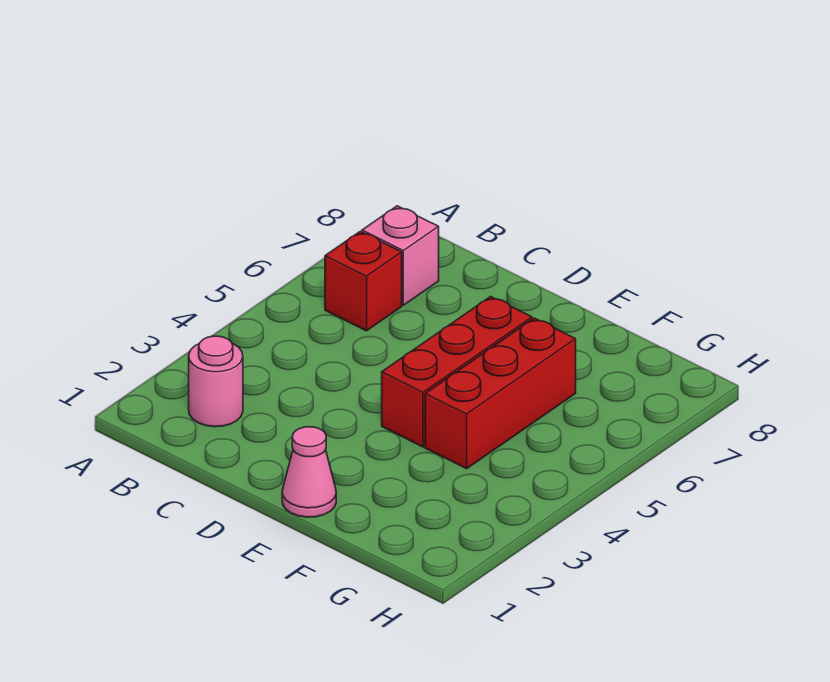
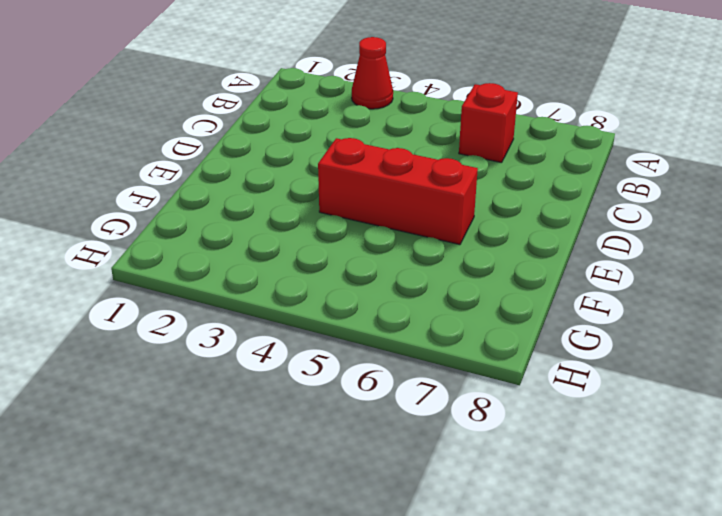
red 1x1 cone [352,37,393,109] -> none
none -> pink 1x1 round brick [189,336,243,427]
none -> pink 1x1 brick [362,206,439,305]

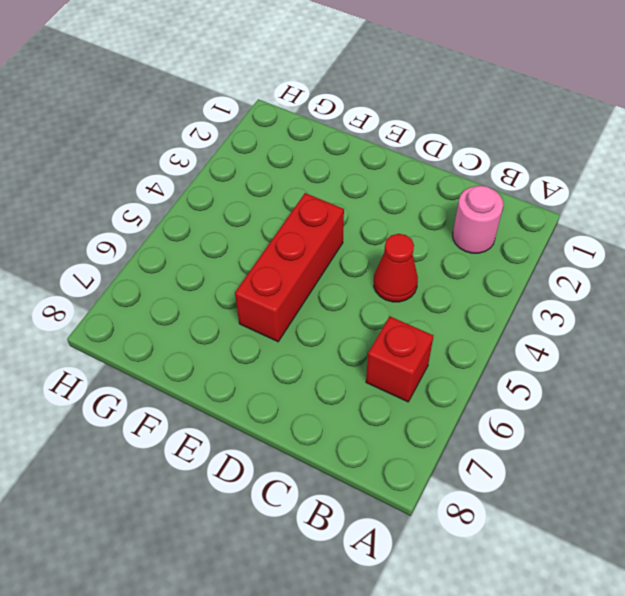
red 1x1 cone [374,234,418,302] -> none
none -> pink 1x1 brick [362,206,439,305]
none -> pink 1x1 cone [282,427,336,517]

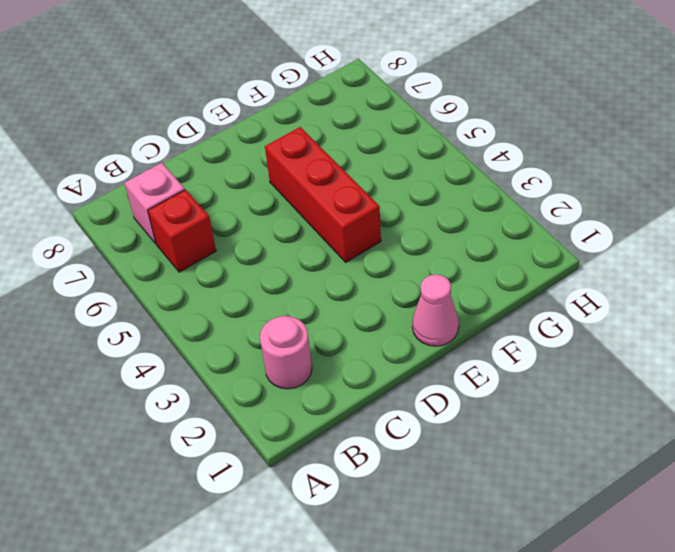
none -> red 1x3 brick [425,318,576,469]

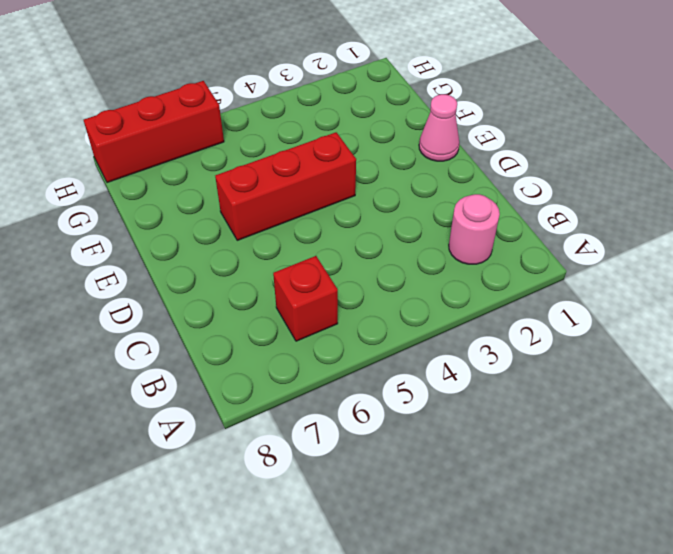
red 1x3 brick [84,81,224,183] -> red 1x3 brick moved to [425,318,576,469]
none -> pink 1x1 brick [362,206,439,305]

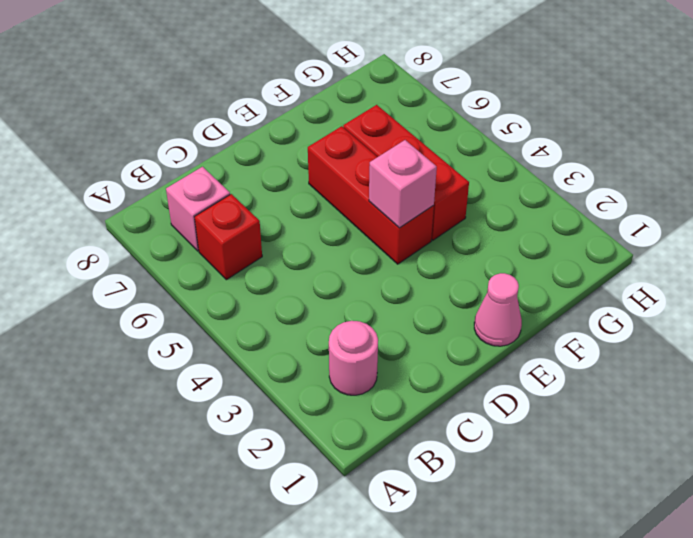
pink 1x1 brick [369,140,437,228] -> none

